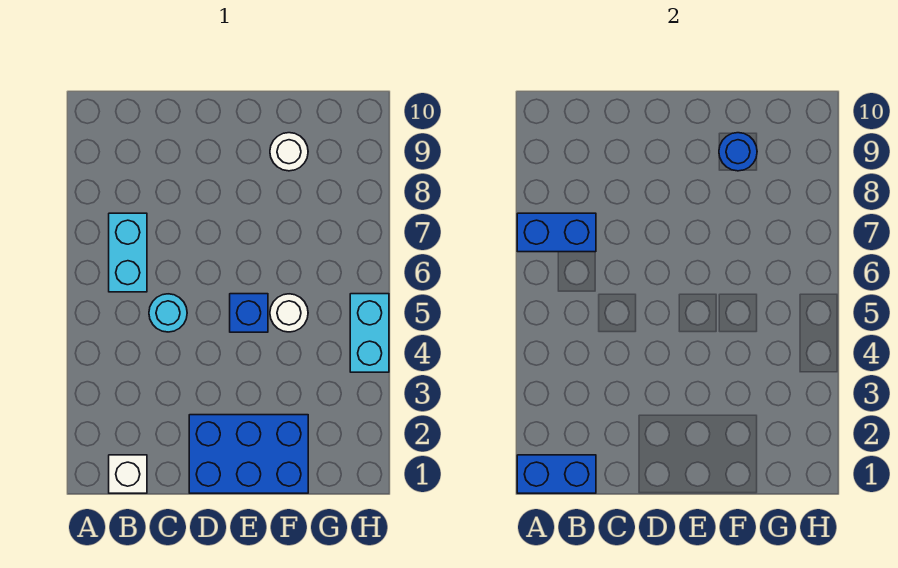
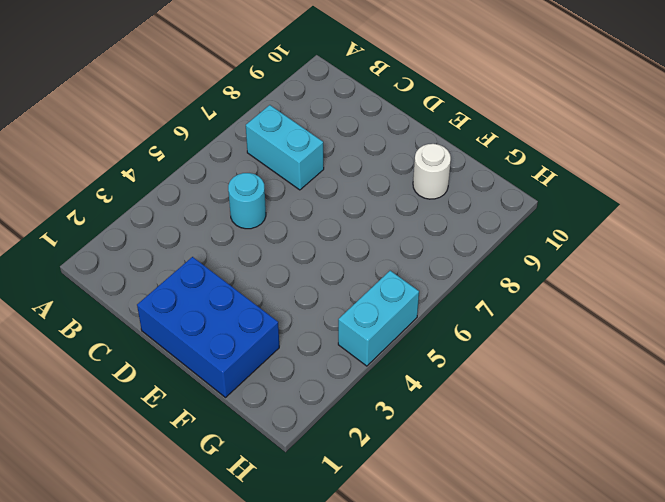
cyan 1x2 brick [246,105,324,190] -> cyan 1x2 brick turned to [109,213,147,292]
none -> white 1x1 brick [109,455,147,493]
none -> blue 1x1 brick [230,294,268,332]

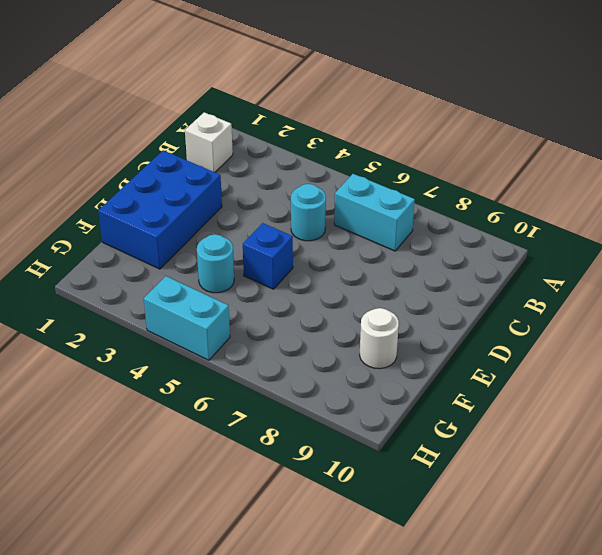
cyan 1x1 round brick [197,234,234,293] -> none
none -> white 1x1 round brick [270,294,308,332]
none -> blue 1x2 brick [517,455,596,493]

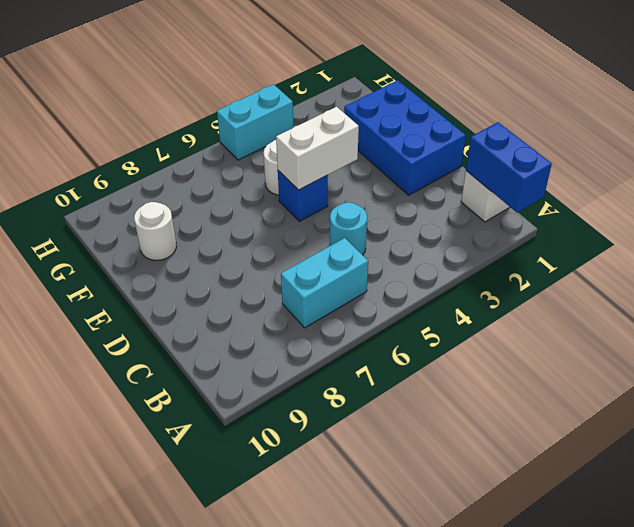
white 1x2 brick [276,107,359,190] -> none
none -> blue 1x2 brick [517,213,596,252]
none -> blue 1x1 round brick [719,133,757,171]

